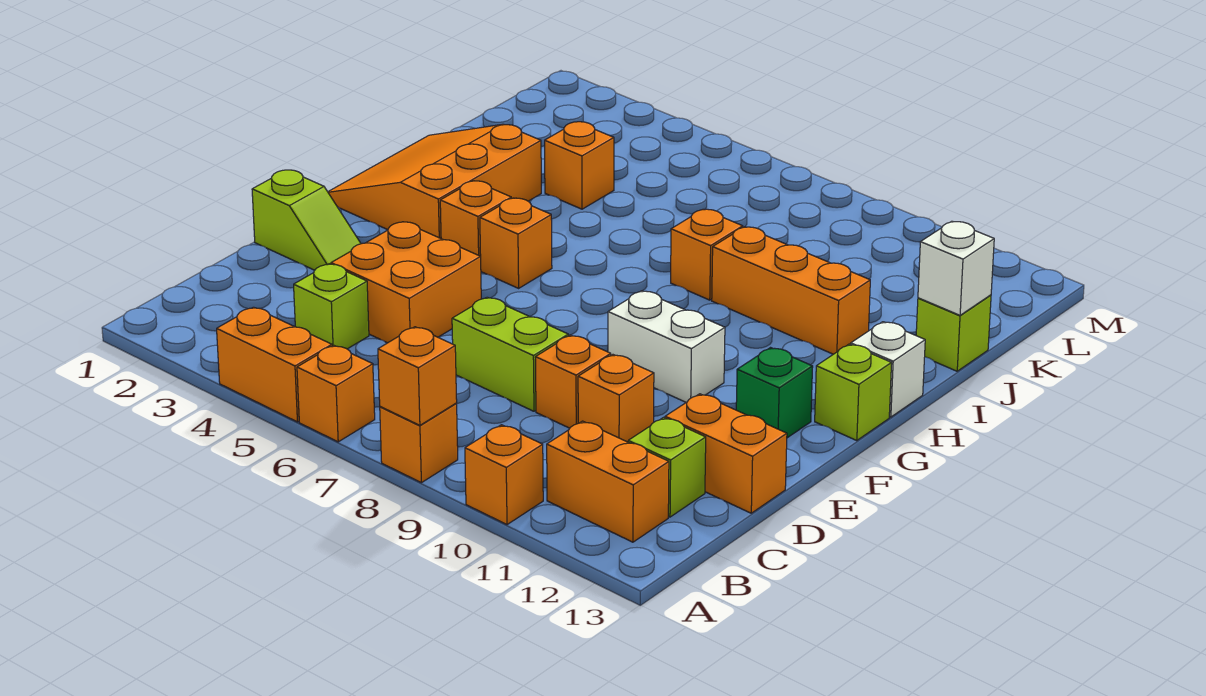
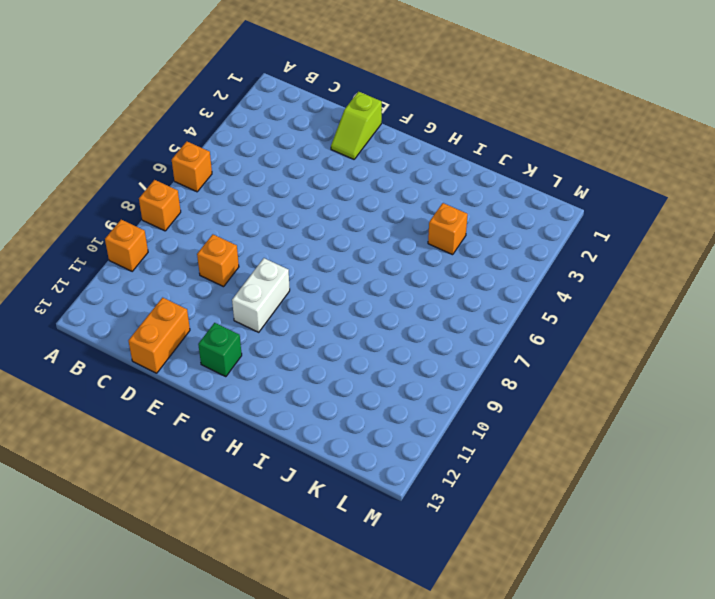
none -> orange 1x2 brick [217,307,332,422]
none -> orange 1x2 brick [547,421,669,542]
none -> lime 1x1 brick [294,264,369,349]

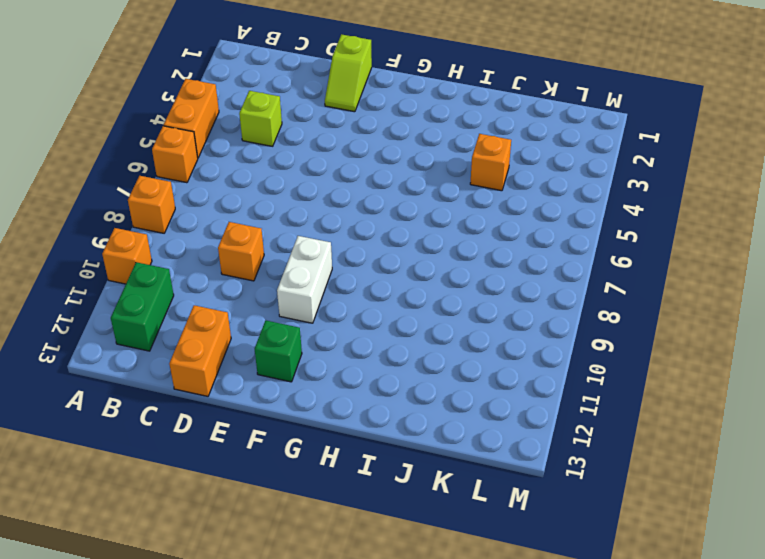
green 1x2 brick [111,262,174,351] -> orange 1x2 brick [547,421,669,542]
none -> lime 1x1 brick [628,418,706,517]
none -> orange 2x2 brick [331,222,481,343]
none -> lime 1x2 brick [452,297,568,411]

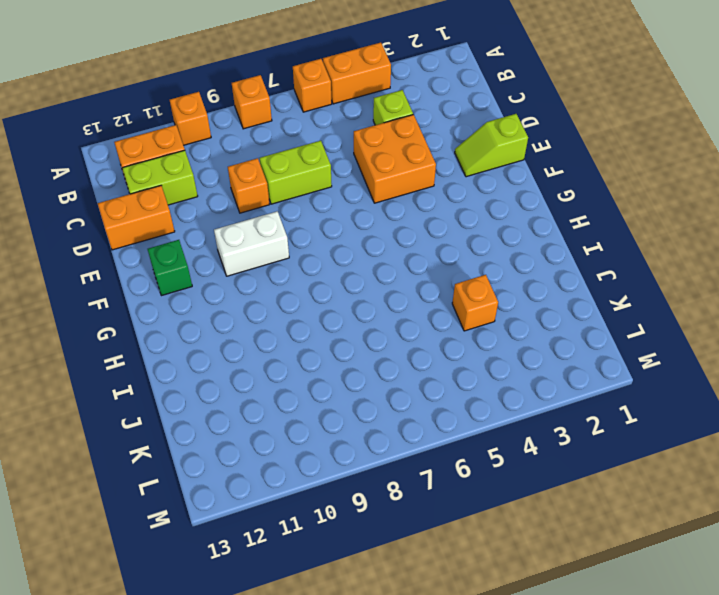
lime 1x2 brick [122,150,198,205] -> lime 1x1 brick [628,418,706,517]
none -> orange 1x1 brick [578,355,654,442]
none -> orange 3x3 slope [328,124,541,238]
none -> orange 1x1 brick [440,181,511,256]

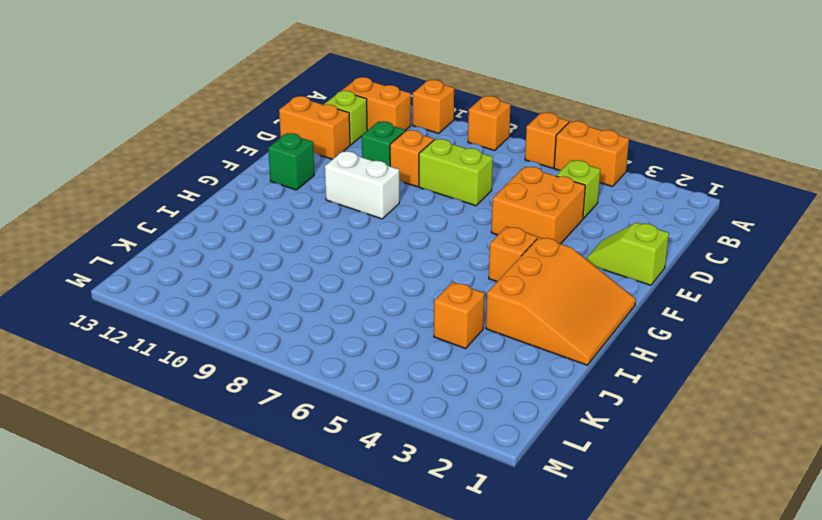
green 1x1 brick [362,121,405,166] -> orange 1x1 brick [578,355,654,442]
none -> orange 1x1 brick [480,198,552,288]
none -> lime 1x1 brick [815,344,892,441]
none -> white 1x1 brick [851,322,925,417]

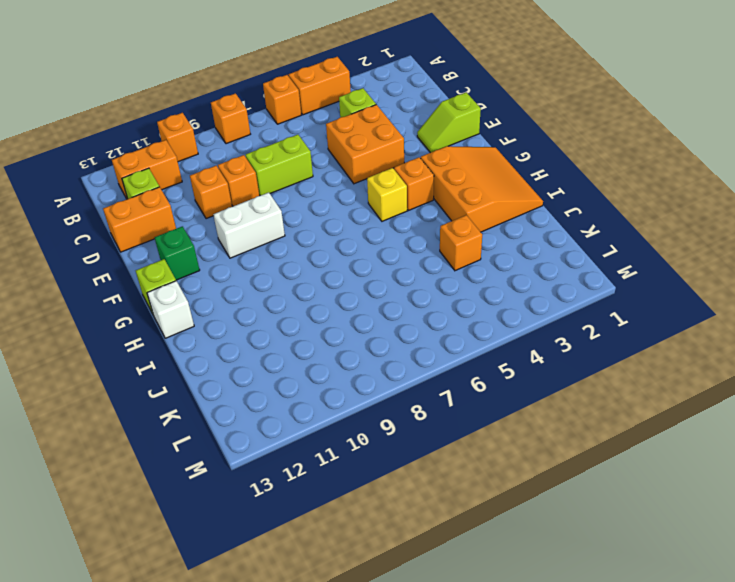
yellow 1x1 brick [367,168,407,221] -> orange 1x1 brick [480,198,552,288]
none -> orange 1x1 brick [671,209,743,300]
none -> orange 1x3 brick [712,227,870,354]
none -> lime 1x1 brick [916,295,991,371]

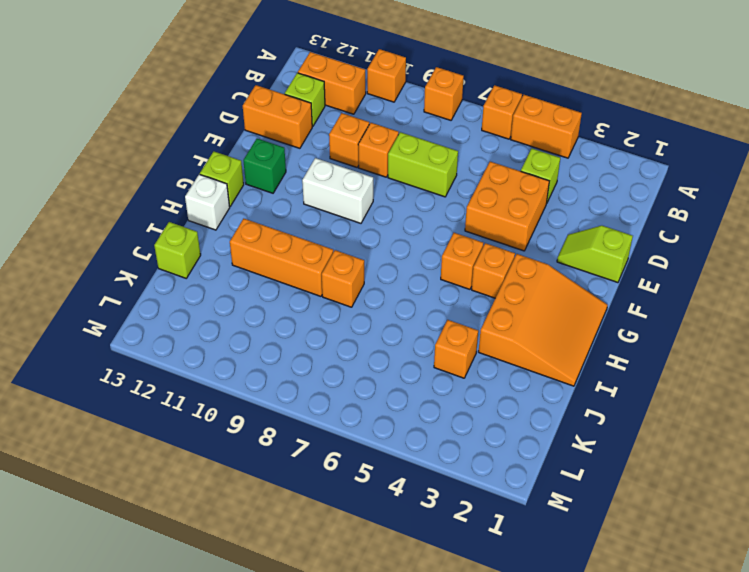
none -> orange 1x1 brick [378,327,457,425]
none -> white 1x1 brick [918,221,994,315]

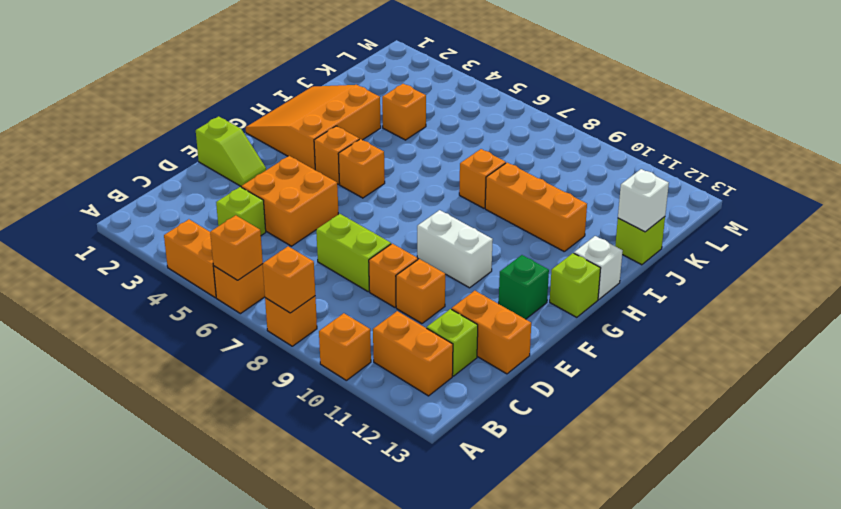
orange 1x1 brick [210,215,263,280] -> none

